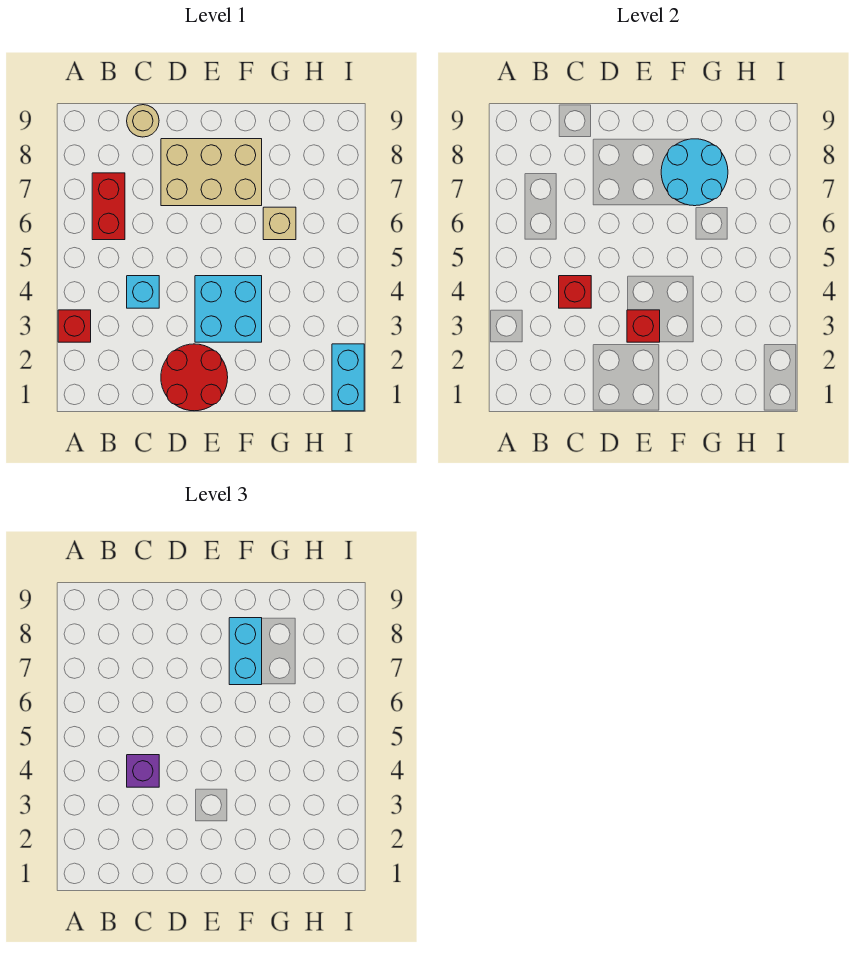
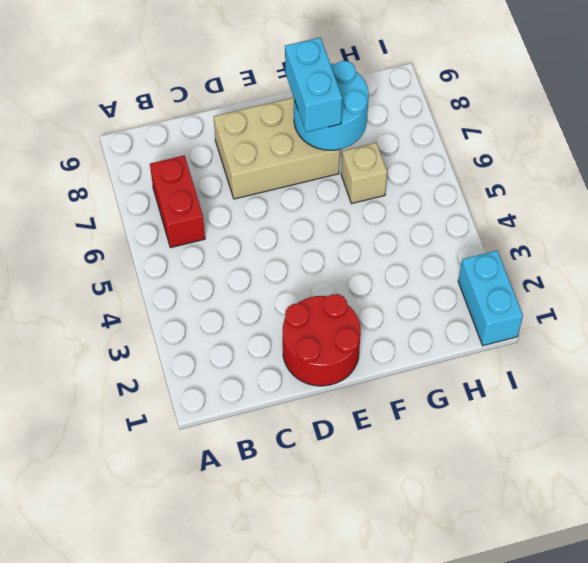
none -> red 1x1 brick [58,310,91,342]
none -> cyan 1x1 brick [127,276,159,308]
none -> tan 1x1 round brick [127,105,159,137]

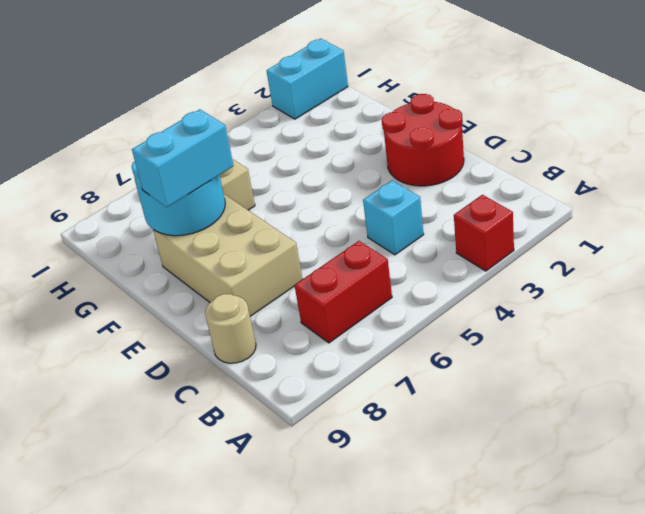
none -> cyan 2x2 brick [195,276,262,342]
none -> red 1x1 brick [559,276,591,308]
none -> red 1x1 brick [627,310,660,342]

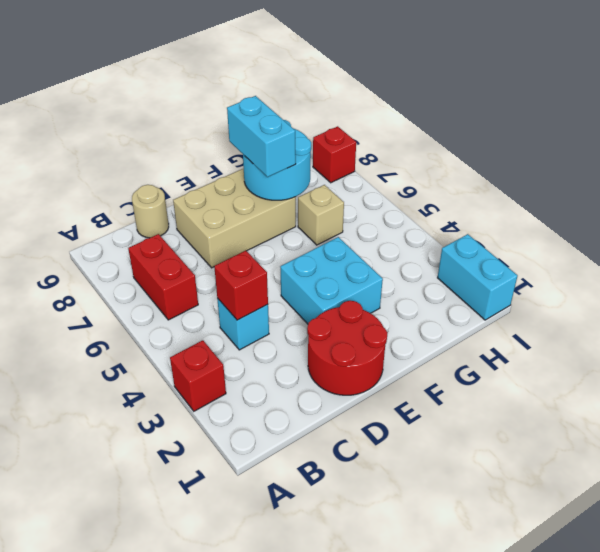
red 1x1 brick [313,126,356,183] -> red 1x1 brick moved to [627,310,660,342]
none -> purple 1x1 brick [127,755,159,787]

